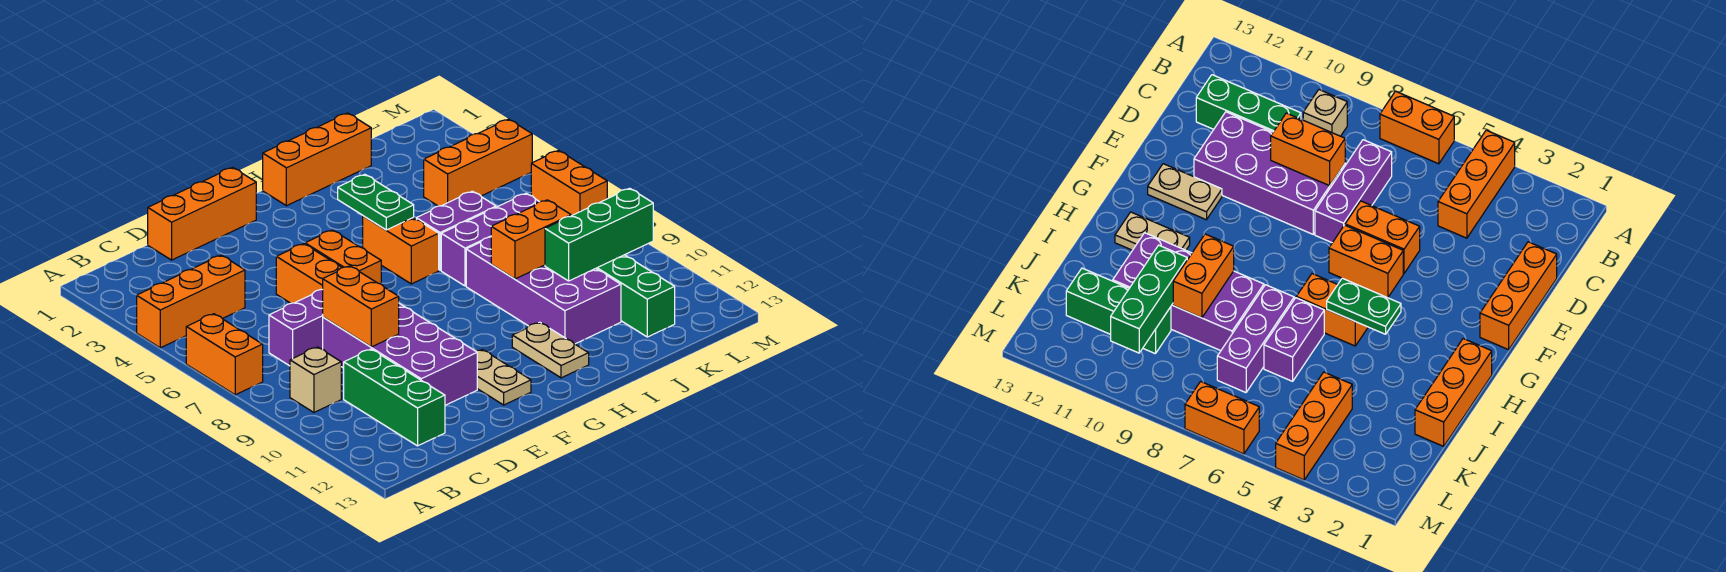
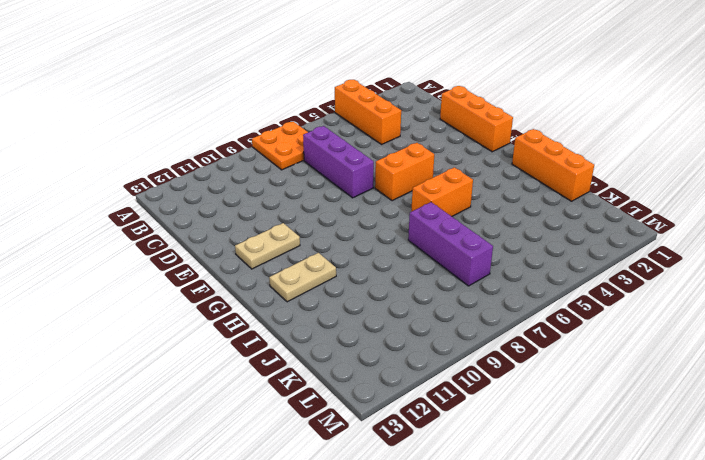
orange 2x2 plate [252,122,308,170] -> orange 1x2 brick [186,314,263,395]
none -> tan 1x1 brick [290,347,341,412]
none -> green 1x3 brick [344,349,445,446]
none -> purple 2x4 brick [323,304,477,405]

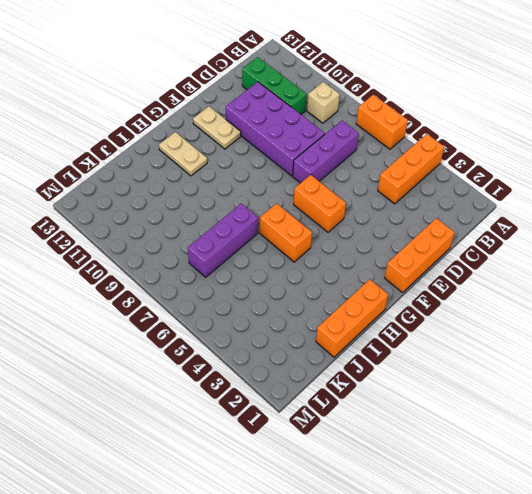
none -> orange 1x2 brick [276,244,342,303]
none -> purple 1x2 brick [416,191,496,270]
none -> purple 2x4 brick [466,237,621,344]

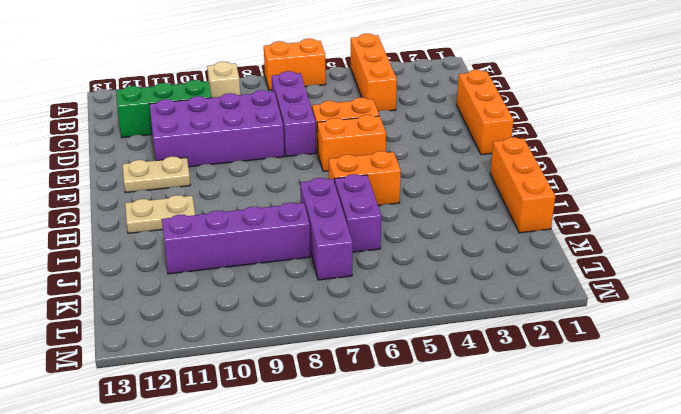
purple 1x4 brick [162,202,310,274] -> purple 2x4 brick [466,237,621,344]
none -> orange 1x3 brick [424,119,532,206]
none -> green 1x3 brick [596,255,675,337]
none -> orange 1x2 brick [531,150,607,216]

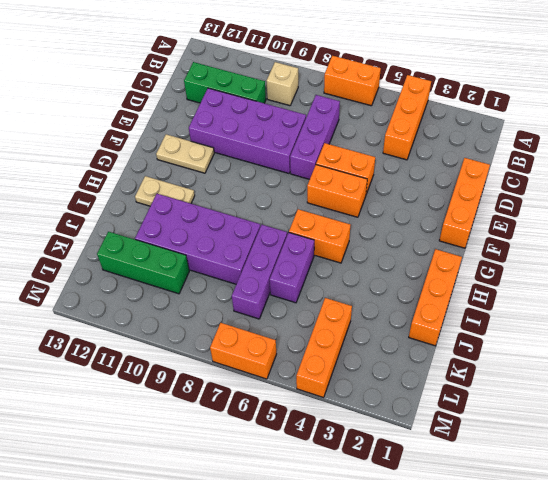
none -> orange 1x2 brick [323,266,399,347]
none -> green 1x2 plate [338,174,414,230]
none -> orange 1x2 brick [491,200,571,279]

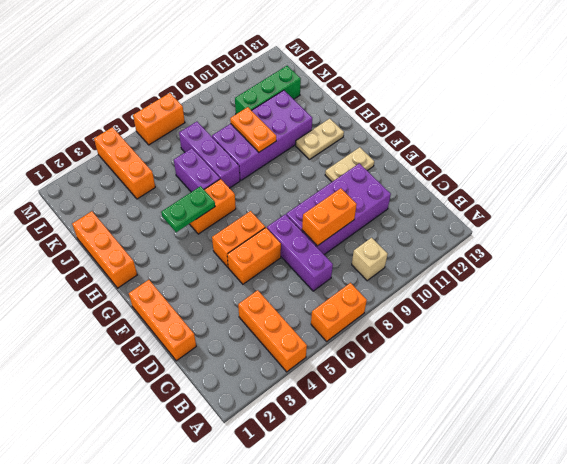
orange 1x2 plate [230,107,276,152] -> orange 1x2 brick [491,200,571,279]
none -> green 1x3 brick [344,349,445,446]
none -> green 1x3 brick [545,188,653,281]

